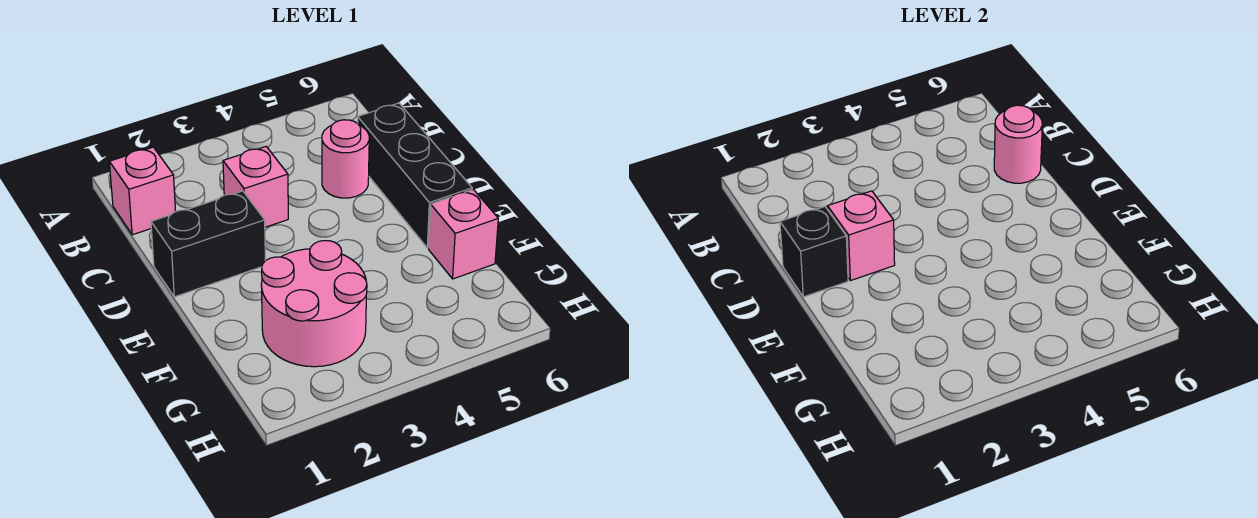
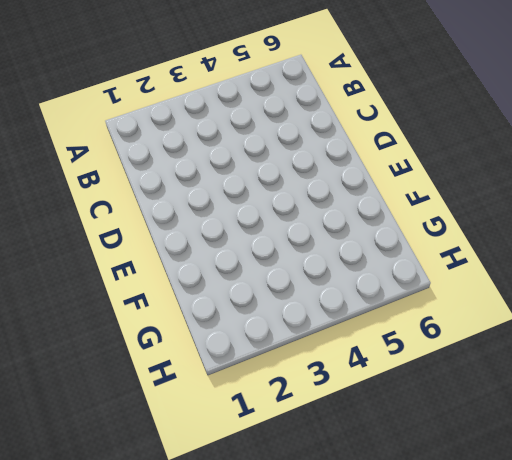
none -> pink 1x1 brick [109,147,176,235]
none -> pink 1x1 brick [223,147,288,227]

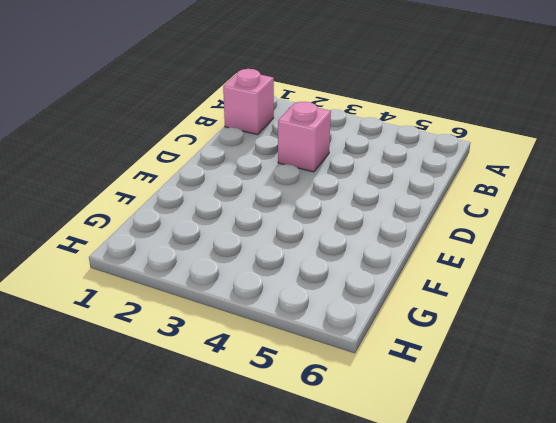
none -> pink 1x1 round brick [322,120,369,198]
none -> black 1x3 brick [358,103,472,248]

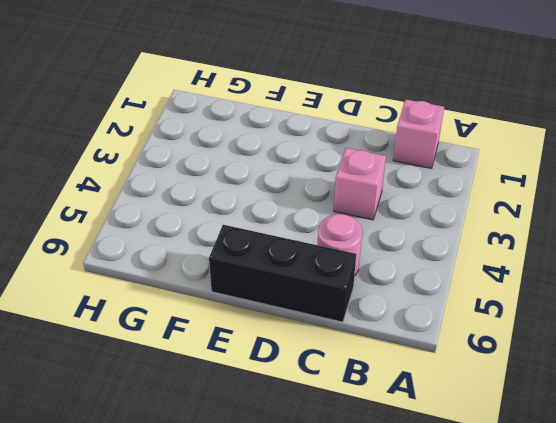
none -> black 1x2 brick [151,191,265,297]
none -> pink 2x2 round brick [261,241,367,367]

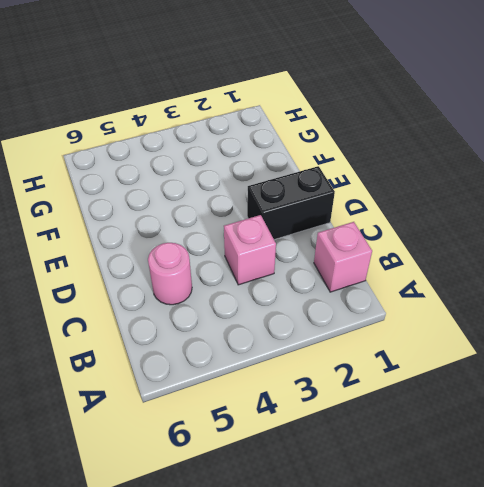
none -> black 1x3 brick [358,103,472,248]
none -> pink 2x2 round brick [261,241,367,367]

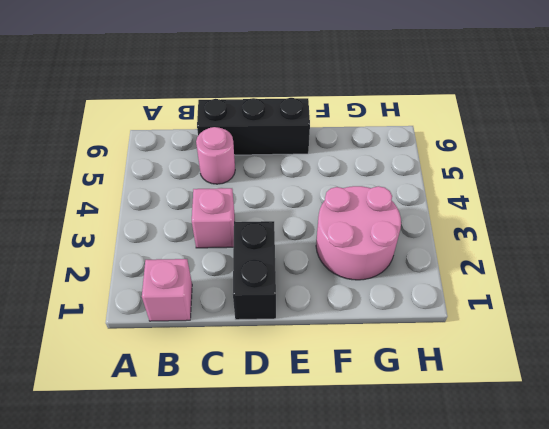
none -> pink 1x1 brick [429,189,498,279]
none -> pink 1x1 round brick [994,105,1042,183]

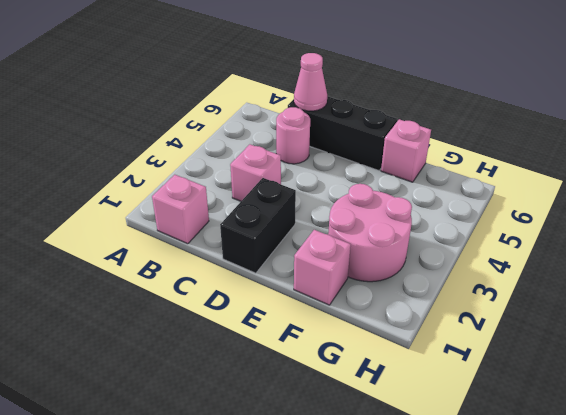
pink 1x1 cone [294,53,327,111] -> pink 1x1 round brick [994,105,1042,183]
pink 1x1 brick [294,230,351,305] -> pink 1x1 brick moved to [827,191,895,281]
none -> black 1x1 brick [780,207,848,297]

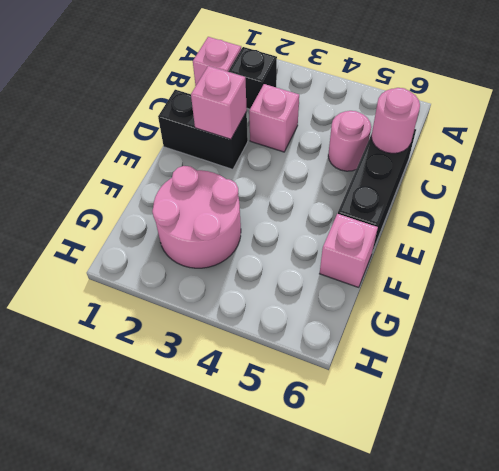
black 1x1 brick [228,47,277,109] -> black 1x1 brick moved to [780,207,848,297]

